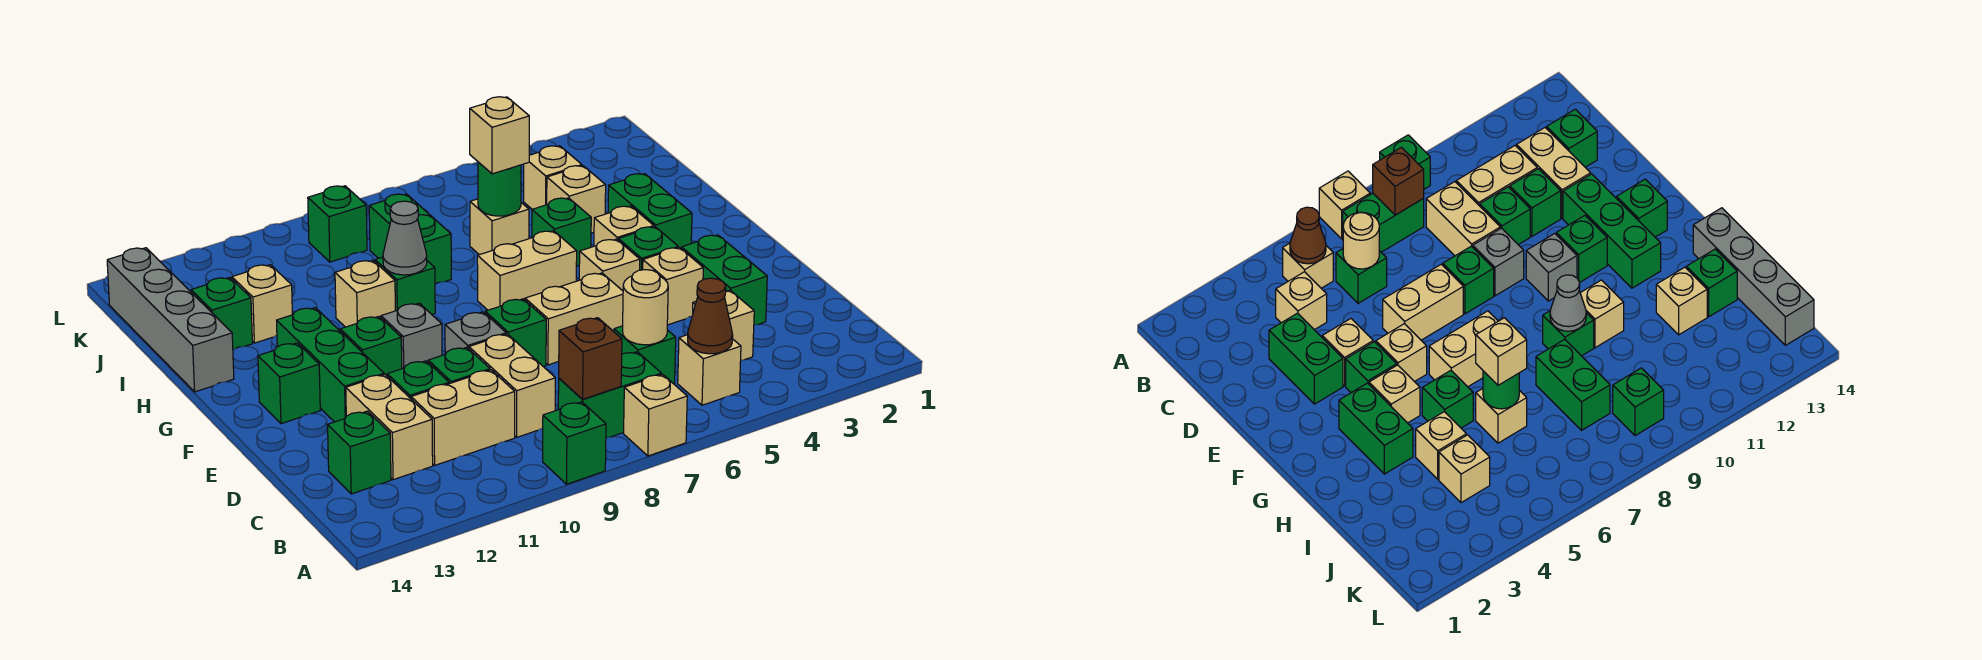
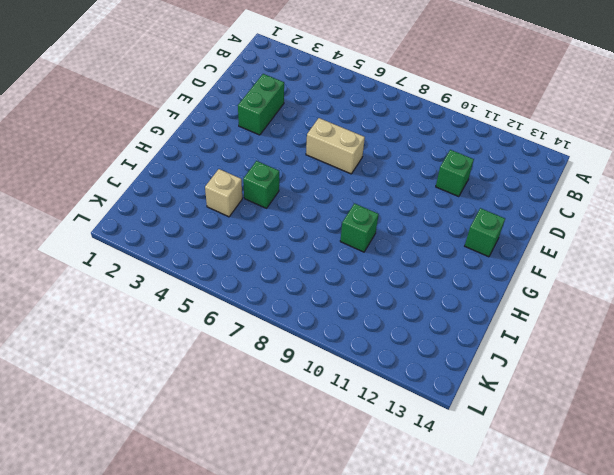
none -> tan 1x1 brick [624,374,687,456]
none -> green 1x1 brick [543,402,606,484]
none -> tan 1x1 brick [678,335,741,405]
none -> green 1x2 brick [558,352,661,438]

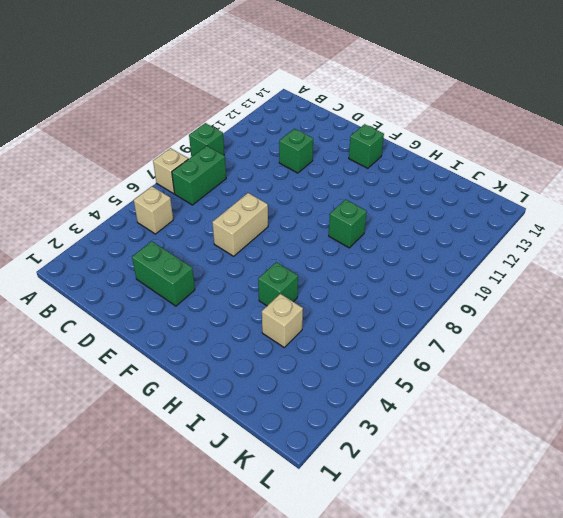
none -> tan 1x1 brick [693,290,754,360]
none -> green 1x1 brick [614,326,676,384]
none -> tan 1x2 brick [469,334,555,437]
none -> tan 1x2 brick [411,370,515,465]

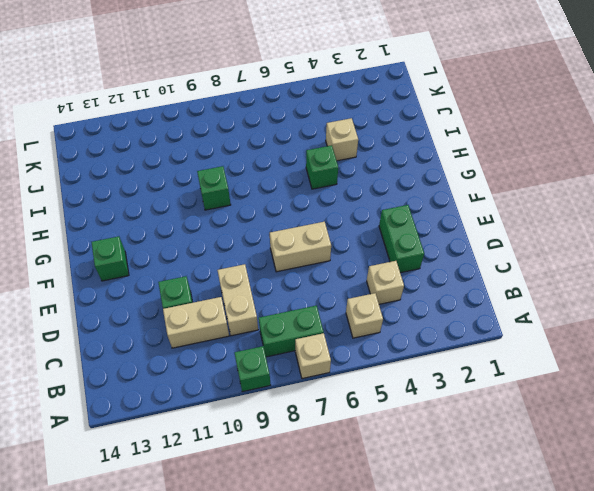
none -> green 1x1 brick [614,326,676,384]
none -> tan 1x2 brick [346,375,433,480]
none -> green 1x1 brick [328,411,391,494]
none -> green 1x1 brick [428,347,490,384]

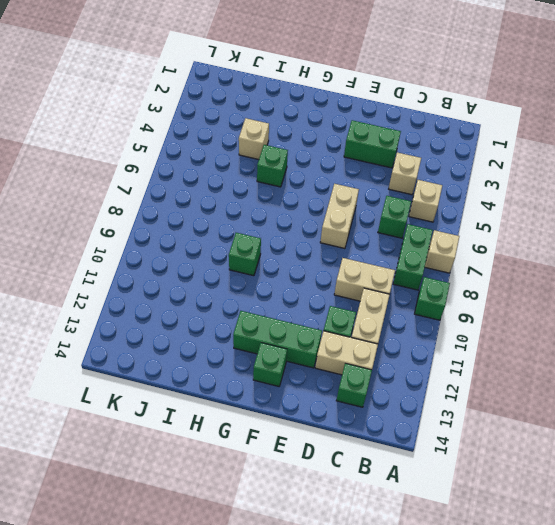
none -> green 1x1 brick [428,347,490,384]
none -> tan 1x1 brick [643,248,703,325]
none -> green 1x1 brick [485,299,546,367]
none -> grey 1x1 brick [445,312,506,354]

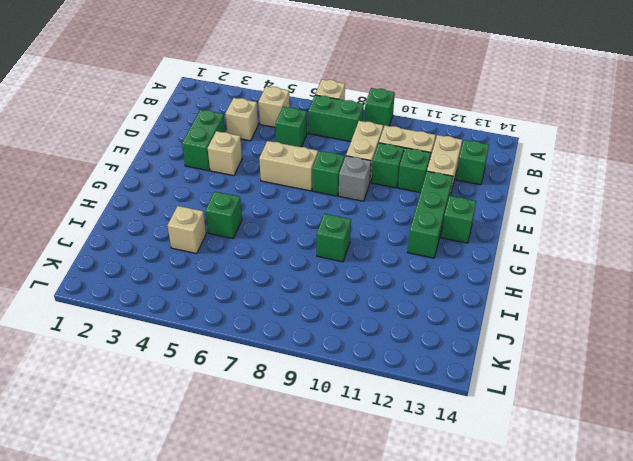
none -> green 1x1 brick [618,227,678,270]
none -> tan 1x1 brick [579,239,640,291]
none -> grey 1x1 brick [381,303,442,369]
none -> green 1x1 brick [340,316,402,376]

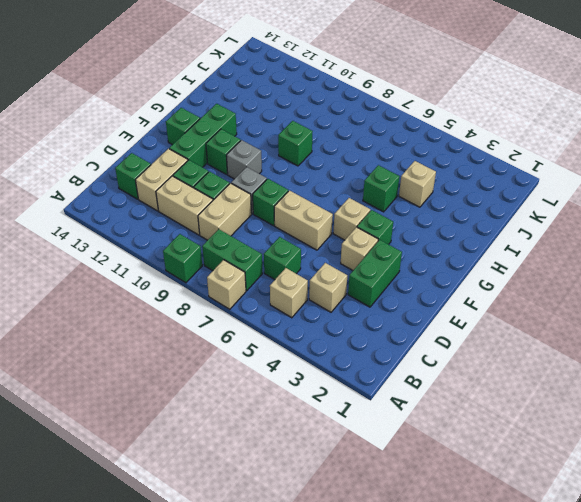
none -> green 1x2 brick [608,174,692,248]
none -> tan 1x1 brick [594,206,654,246]
none -> tan 1x2 brick [477,231,577,310]
none -> tan 1x1 brick [335,260,395,327]

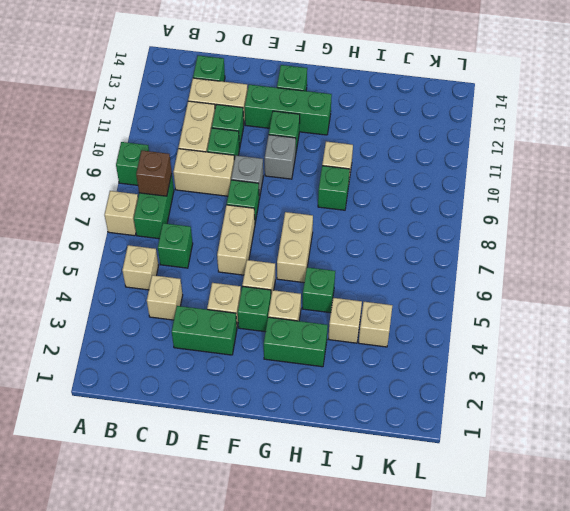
none -> grey 1x4 brick [107,248,234,392]
none -> tan 1x1 brick [470,199,529,255]
none -> green 1x2 brick [369,194,451,284]
none -> tan 1x1 brick [232,265,292,343]

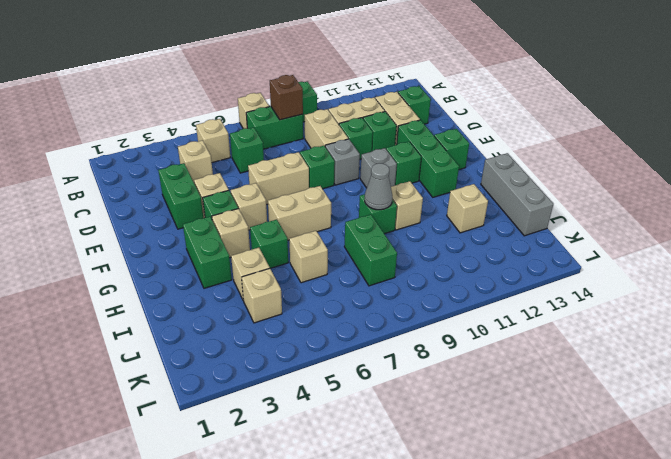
grey 1x3 brick [481,153,553,236] -> grey 1x4 brick [107,248,234,392]
none -> green 1x1 brick [191,277,252,350]
none -> green 1x1 brick [308,186,367,262]
none -> brown 1x1 cone [688,278,733,354]
none -> tan 1x1 round brick [623,270,668,345]

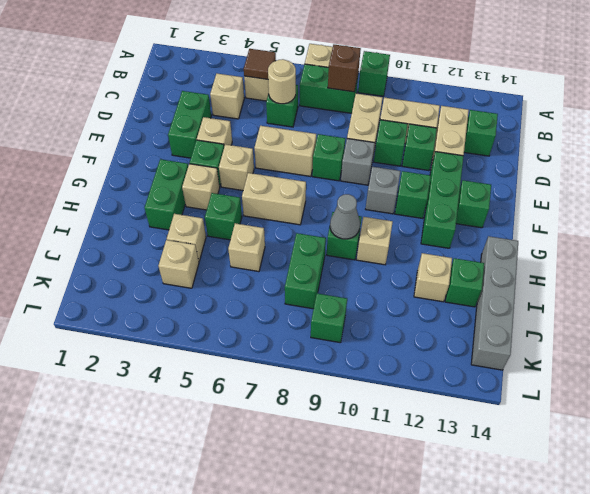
brown 1x1 tile [244,49,276,79] -> brown 1x1 cone [688,278,733,354]
none -> green 1x1 round brick [478,162,521,216]
none -> tan 1x1 brick [470,97,529,174]

